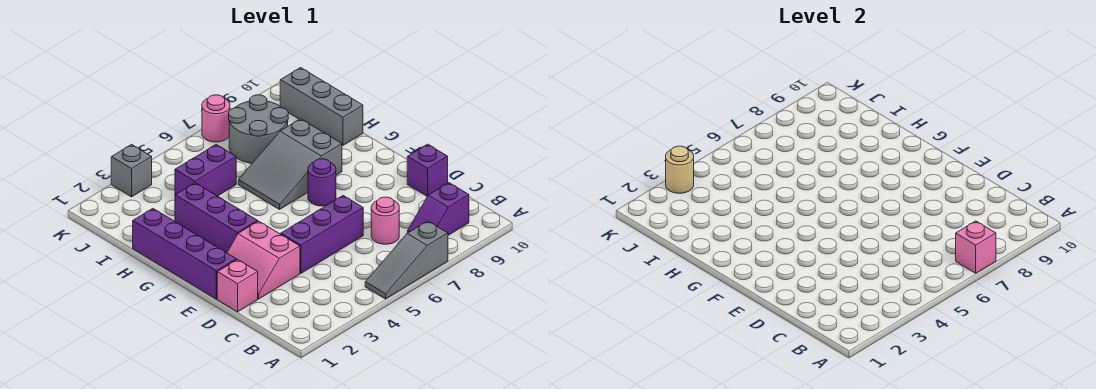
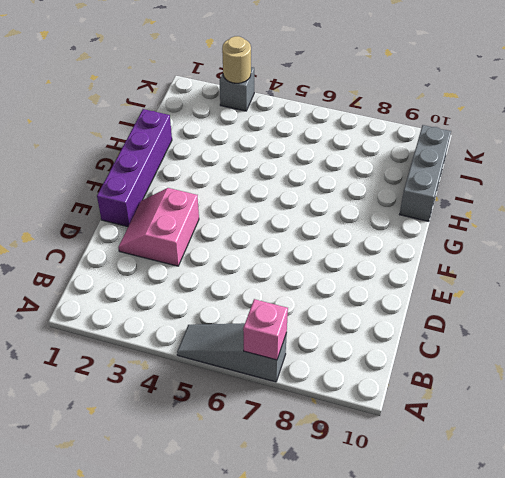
none -> purple 1x2 slope [408,183,469,235]
none -> pink 1x1 round brick [371,197,399,244]
none -> pink 1x1 brick [217,260,258,312]

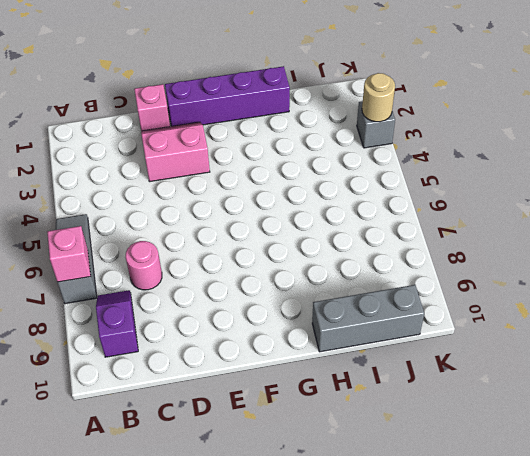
none -> purple 1x3 brick [281,196,363,273]
none -> purple 1x1 brick [407,144,448,196]
none -> purple 1x3 brick [175,183,258,253]

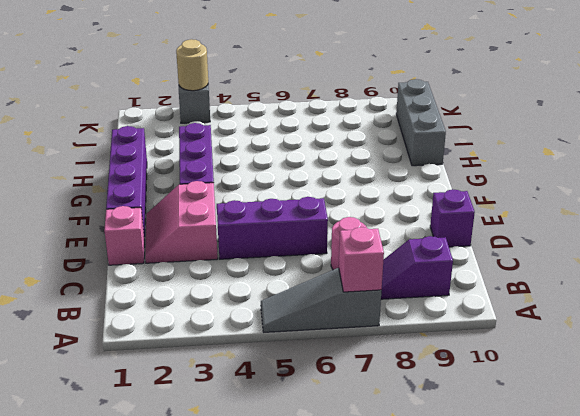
none -> purple 1x1 round brick [308,159,336,206]
none -> grey 2x3 slope [238,119,342,209]
none -> purple 1x2 brick [175,144,236,196]

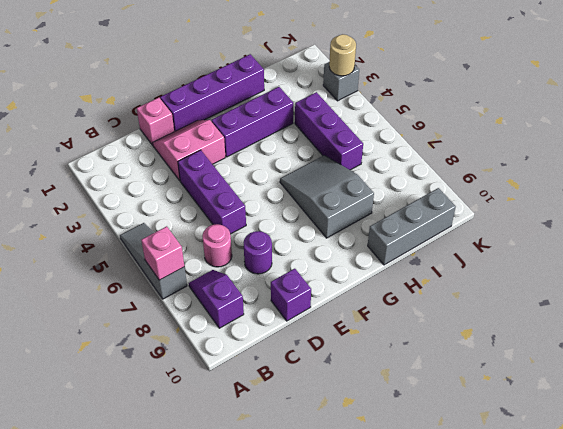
purple 1x1 round brick [243,231,272,274] -> purple 1x1 round brick moved to [308,159,336,206]
purple 1x3 brick [295,92,363,170] -> purple 1x2 brick [175,144,236,196]
none -> grey 2x2 round brick [229,95,288,163]
none -> pink 1x1 round brick [202,95,230,142]

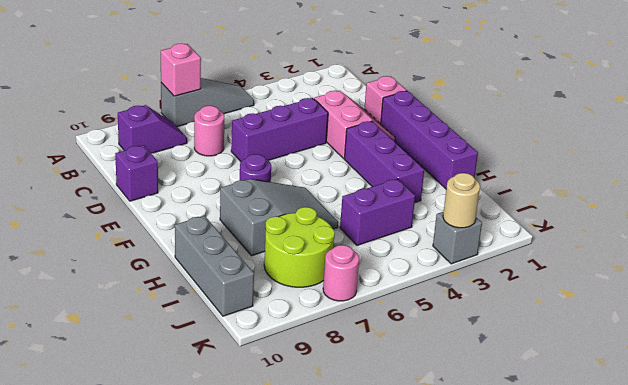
lime 2x2 round brick [264,207,335,287] -> grey 2x2 round brick [229,95,288,163]

